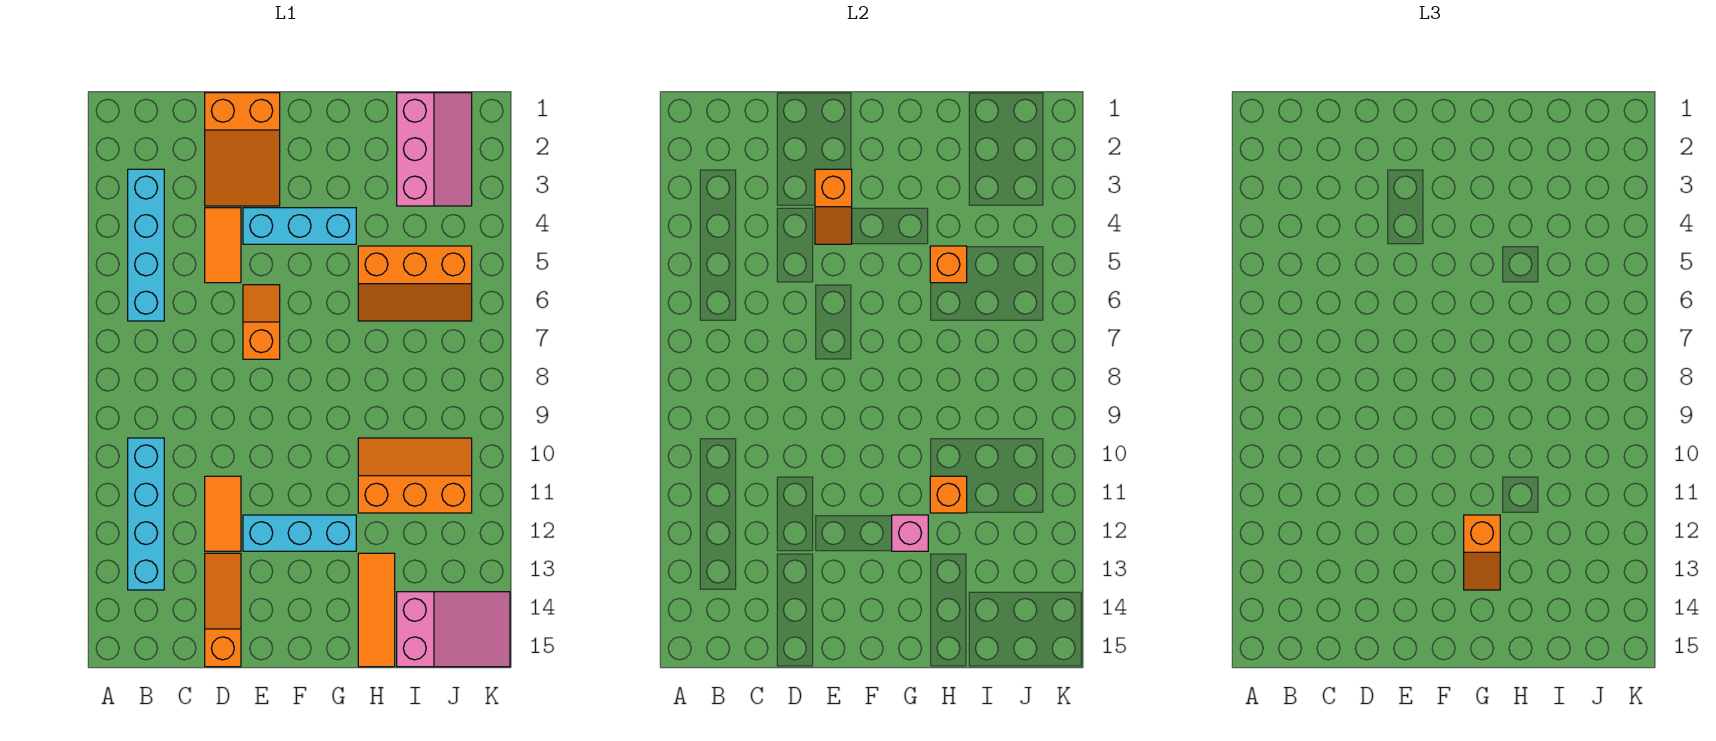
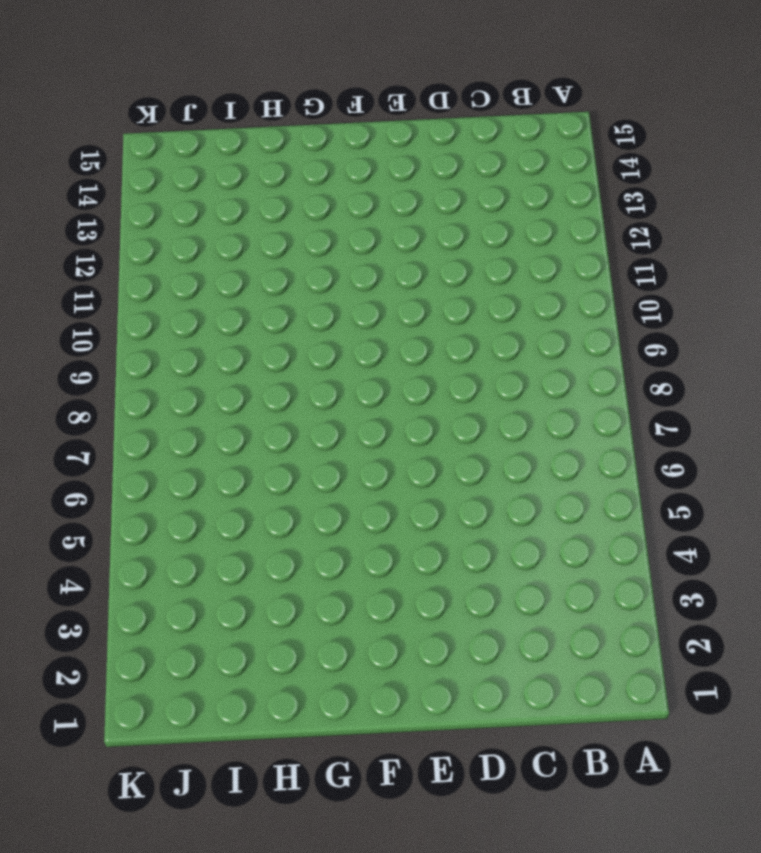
none -> cyan 1x4 brick [128,169,164,321]
none -> cyan 1x4 brick [128,438,164,590]
none -> orange 2x3 slope [205,93,280,206]

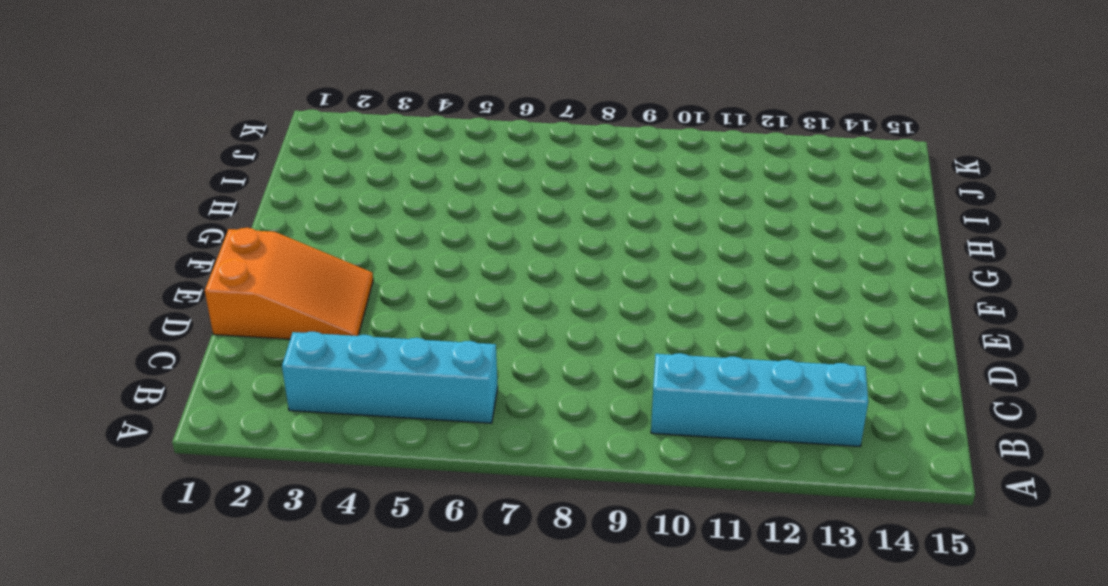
none -> orange 1x2 tile [205,208,241,283]
none -> orange 1x2 tile [205,476,241,551]
none -> orange 1x3 slope [205,553,241,667]

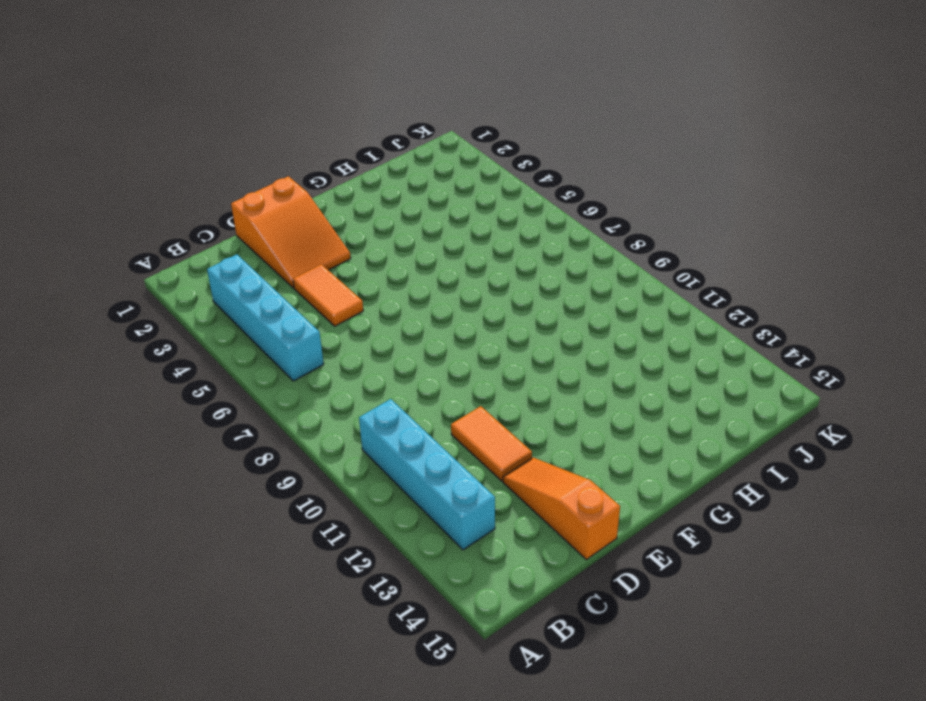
none -> cyan 1x3 brick [243,208,356,244]
none -> orange 1x2 slope [243,285,280,359]
none -> cyan 1x3 brick [243,515,356,551]

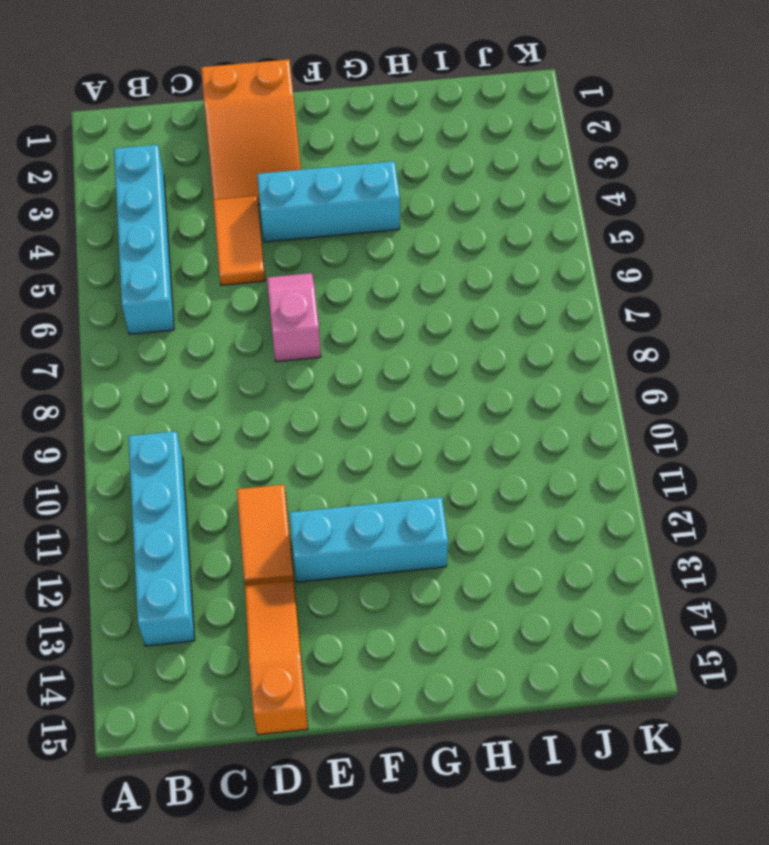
pink 1x2 slope [267,273,321,362] -> orange 1x2 slope [243,285,280,359]
none -> orange 2x3 slope [358,246,472,321]
none -> orange 2x3 slope [358,438,472,513]
none -> orange 1x3 tile [358,553,395,667]

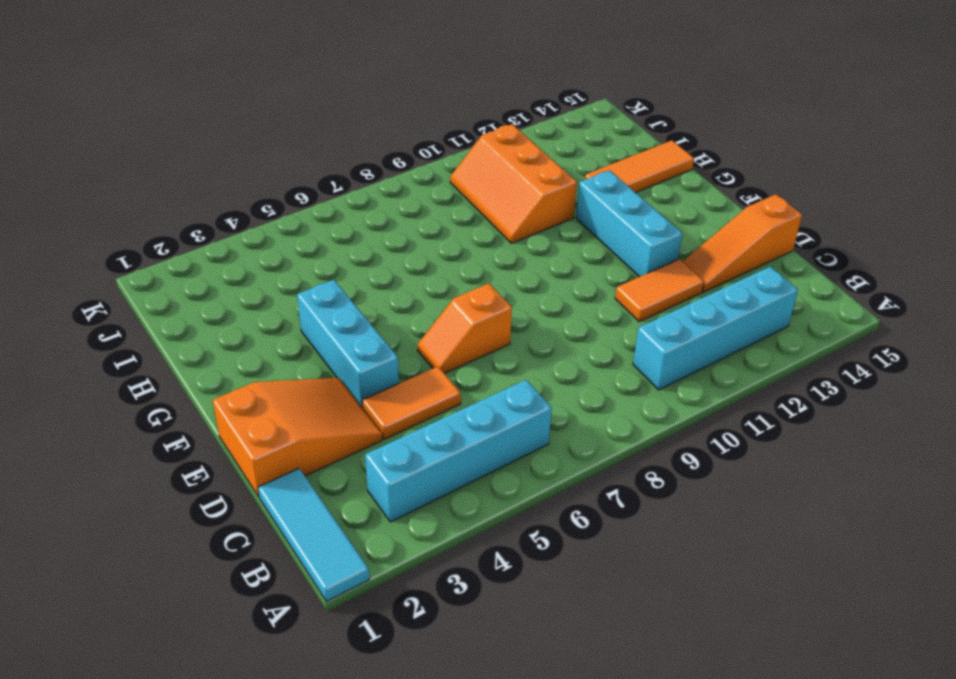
cyan 1x3 tile [258,469,369,601] -> none
none -> orange 2x3 slope [358,246,472,321]
none -> pink 2x3 slope [397,93,472,206]
none -> pink 2x3 slope [397,592,510,667]

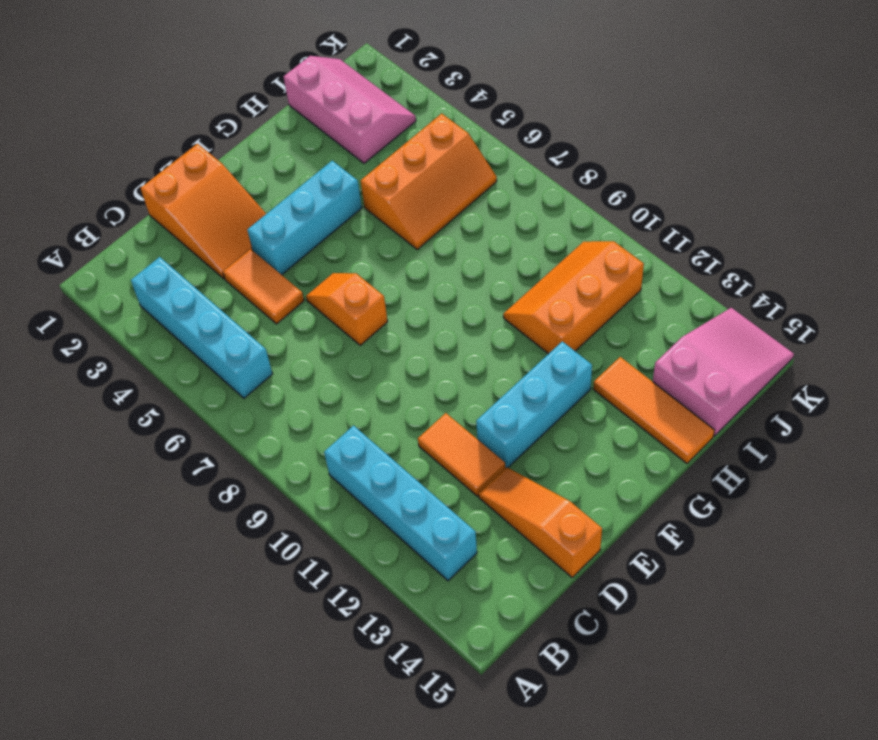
none -> orange 1x2 slope [815,169,852,244]
none -> pink 1x1 brick [892,515,928,551]
none -> orange 1x1 brick [930,246,967,283]

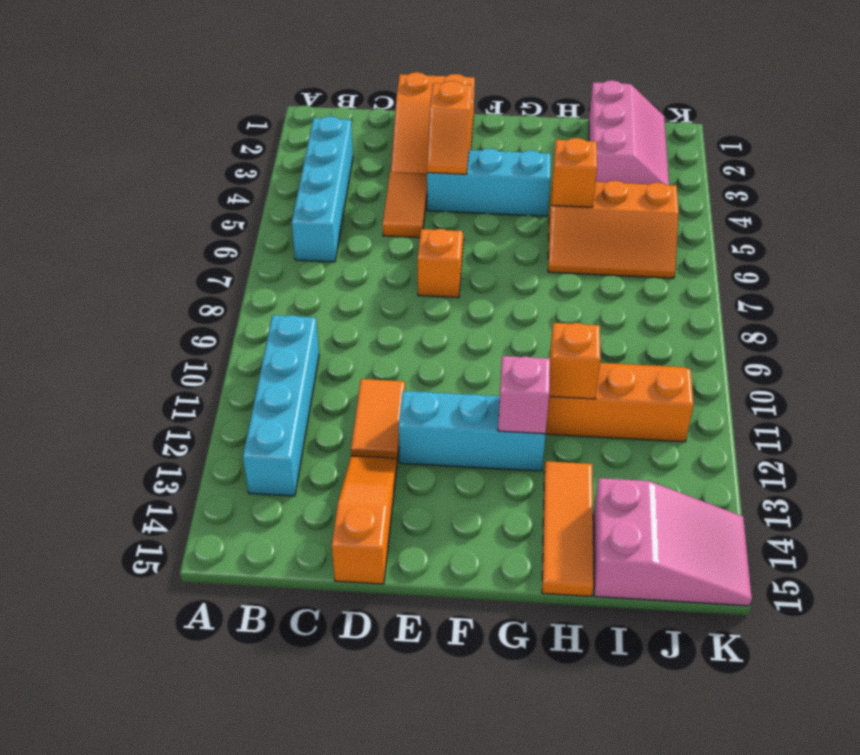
none -> orange 1x2 slope [1464,515,1500,590]

